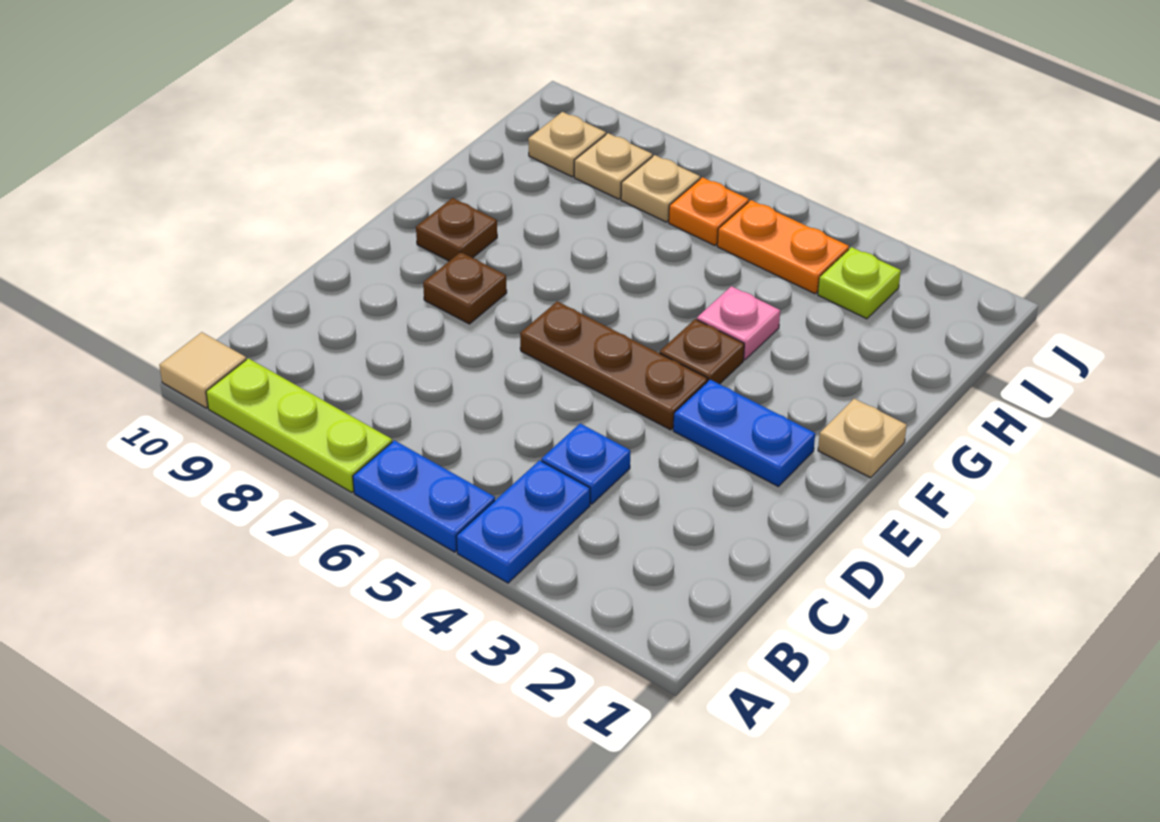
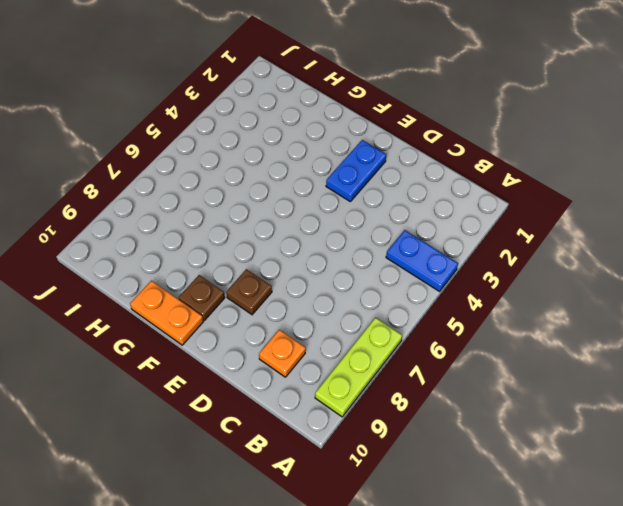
orange 1x1 plate [259,330,306,377] -> orange 1x1 plate moved to [669,177,749,245]
orange 1x2 plate [130,281,203,345] -> orange 1x2 plate turned to [717,200,849,294]
none -> blue 1x2 plate [353,441,495,552]
none -> tan 1x1 tile [159,332,246,408]
none -> blue 1x1 plate [541,424,630,504]

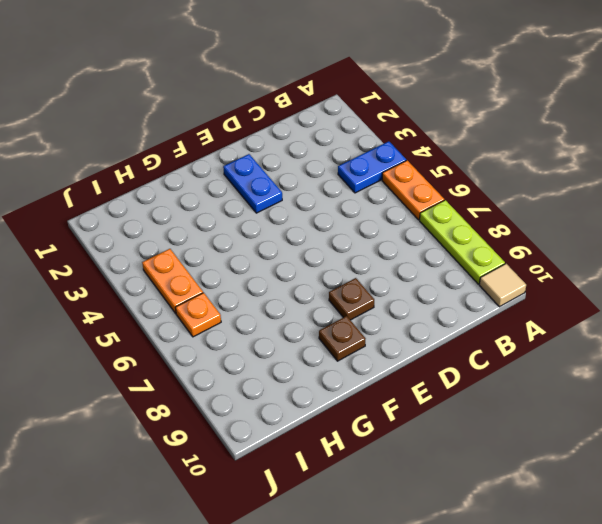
orange 1x2 plate [382,160,444,220] -> blue 1x2 plate [353,441,495,552]
none -> blue 1x1 plate [541,424,630,504]
none -> brown 1x3 plate [520,301,708,430]
none -> tan 1x1 plate [818,399,907,478]

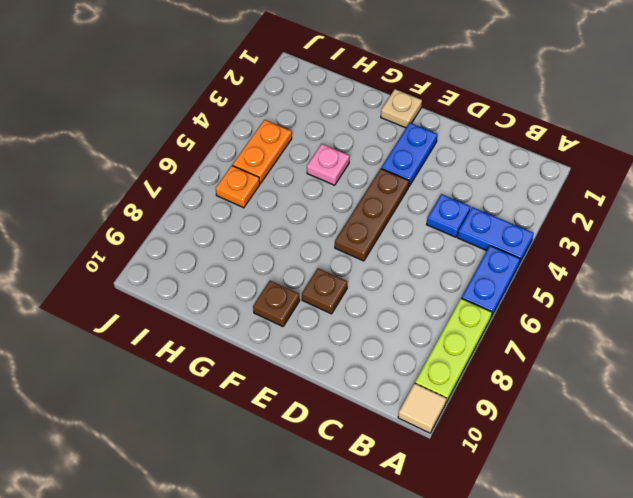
none -> brown 1x1 plate [660,319,744,384]
none -> lime 1x1 plate [818,247,901,319]
none -> tan 1x1 plate [621,155,700,222]

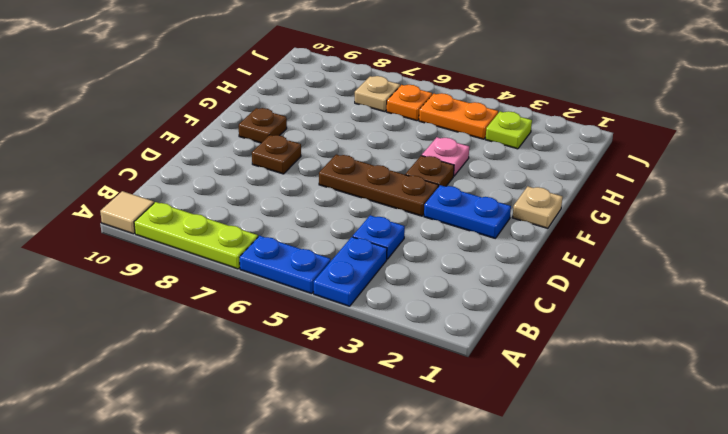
none -> tan 1x1 plate [574,133,652,199]
none -> tan 1x1 plate [528,112,606,177]

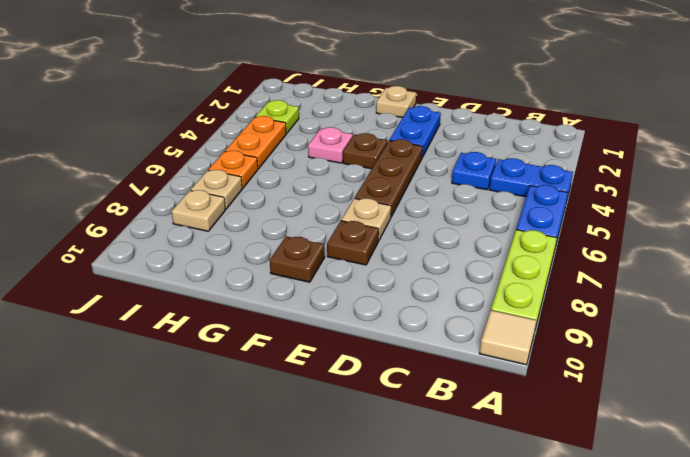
tan 1x1 plate [341,198,391,240] -> tan 1x1 plate moved to [528,112,606,177]

